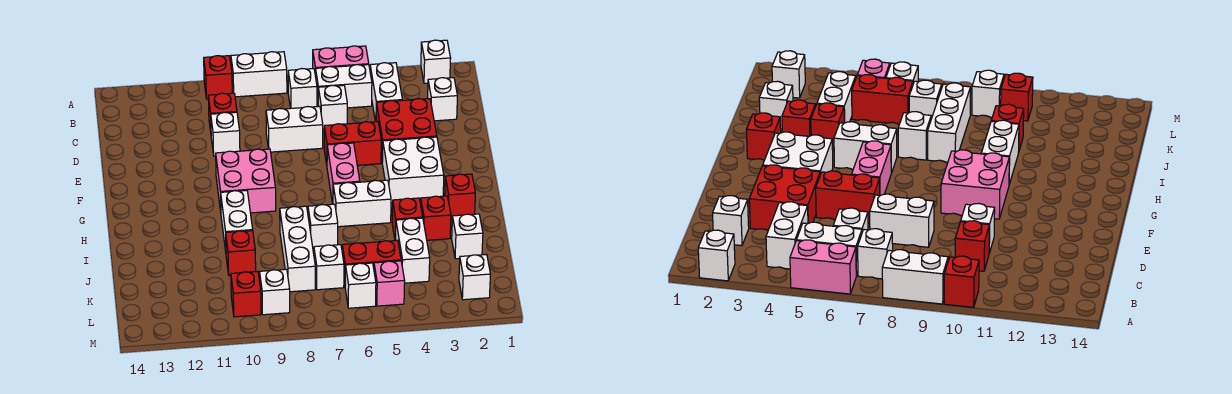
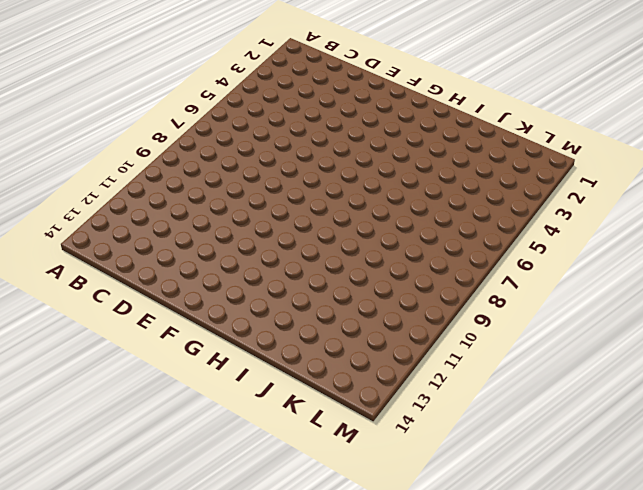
none -> white 1x1 brick [421,40,451,83]
none -> pink 1x2 brick [313,46,369,76]
none -> white 1x2 brick [231,52,287,97]
none -> red 1x1 brick [204,56,232,99]

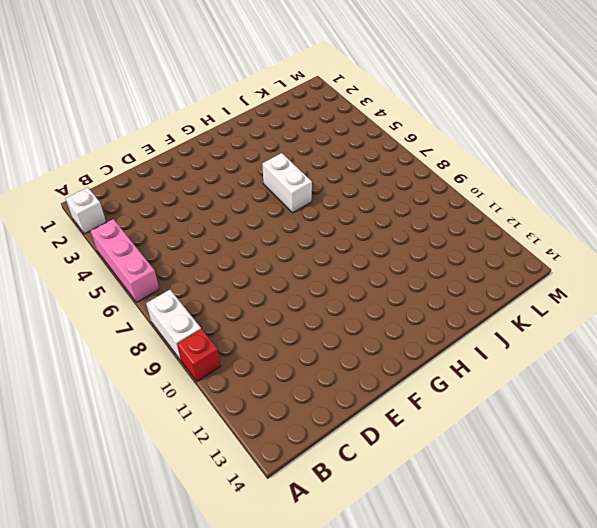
pink 1x3 brick [91,219,159,302] -> pink 1x2 brick [313,46,369,76]
none -> white 1x2 brick [370,63,402,122]
none -> white 1x2 brick [316,65,372,108]
none -> white 1x1 brick [288,69,317,108]
none -> white 1x1 brick [428,78,457,121]

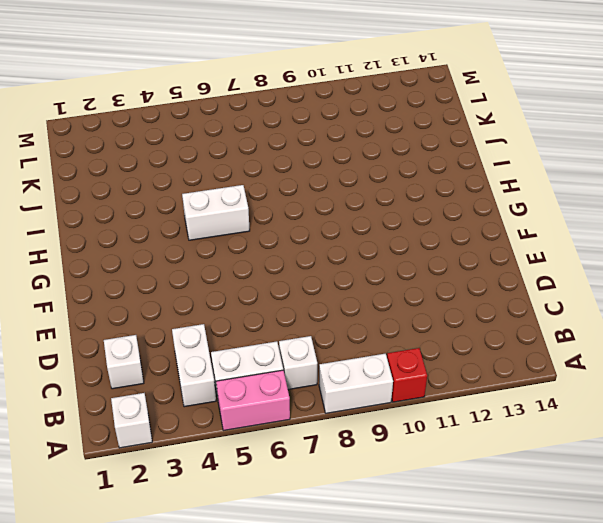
none -> white 1x1 brick [318,85,347,129]
none -> red 1x1 brick [208,93,237,131]
none -> red 2x2 brick [376,99,437,162]
none -> white 1x2 brick [266,106,323,152]

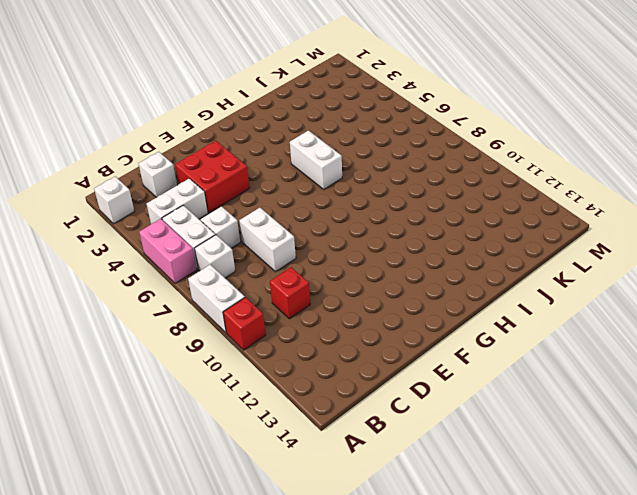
none -> white 1x1 brick [211,112,240,156]
none -> red 1x2 brick [324,122,381,165]
none -> white 2x2 brick [382,137,444,203]
none -> pink 1x2 brick [327,143,360,204]

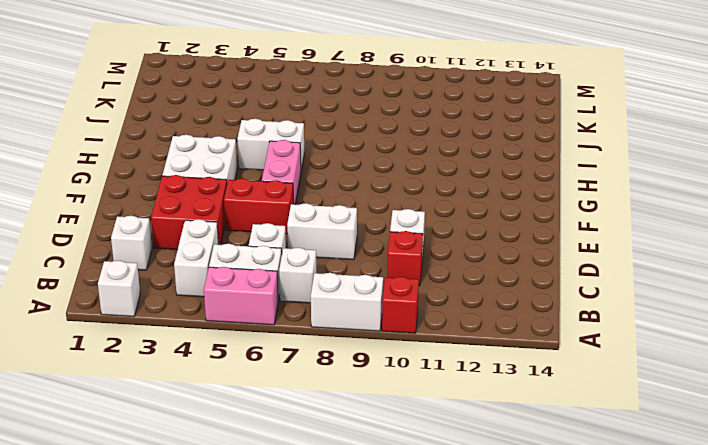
none -> pink 2x2 brick [216,149,276,213]
none -> red 1x1 brick [445,174,475,218]
none -> white 1x2 brick [221,191,253,251]
none -> red 1x1 brick [421,196,451,240]

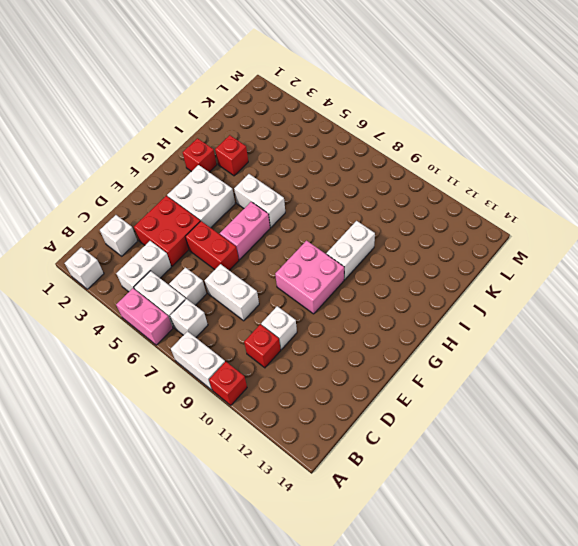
none -> red 1x1 brick [392,198,423,240]
none -> white 1x1 brick [308,204,338,249]
none -> white 1x3 brick [280,206,315,292]
none -> white 1x1 brick [452,214,483,259]

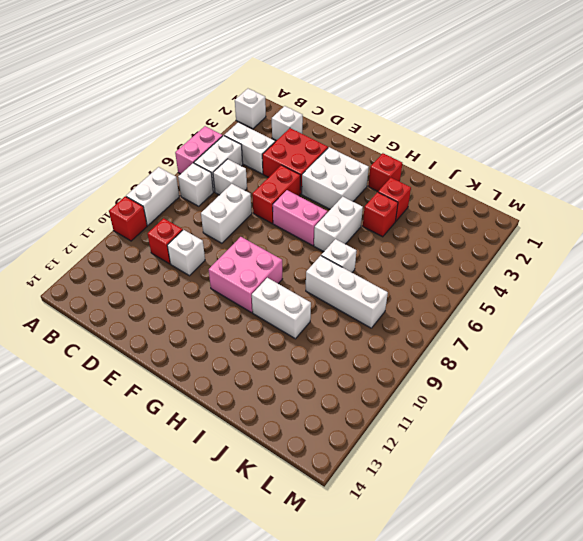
none -> white 1x1 brick [452,214,483,259]
none -> white 1x2 brick [396,218,430,283]
none -> red 1x1 brick [226,231,256,276]
none -> red 1x2 brick [342,240,401,283]

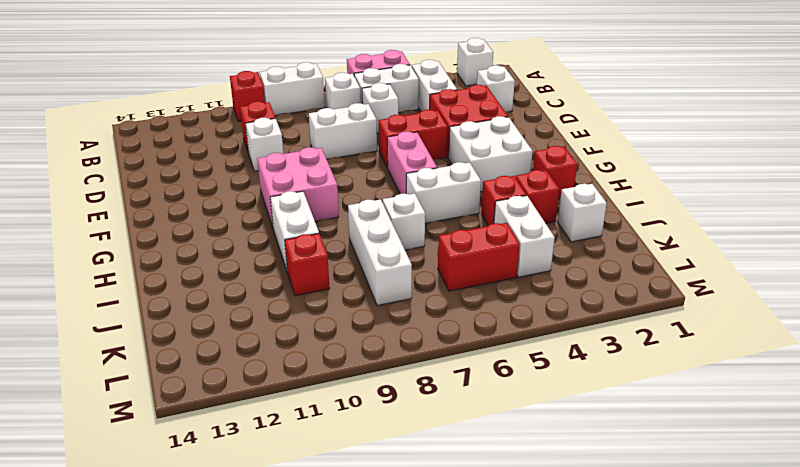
none -> white 1x1 brick [314,245,344,290]
none -> white 1x1 brick [459,255,490,300]
none -> pink 1x1 brick [374,261,405,306]
none -> white 1x1 brick [345,263,376,308]

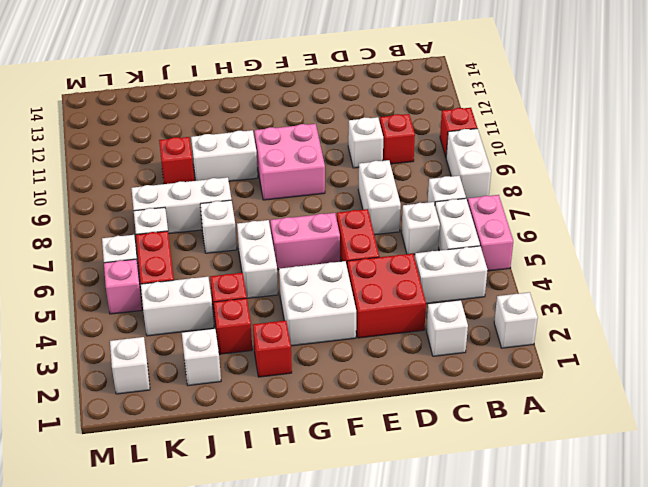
none -> white 1x1 brick [260,269,290,315]
none -> red 1x1 brick [231,272,261,317]

